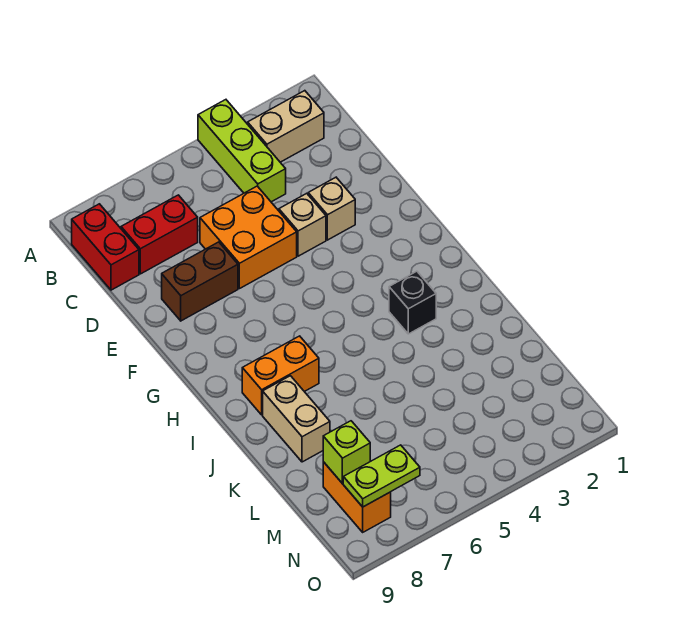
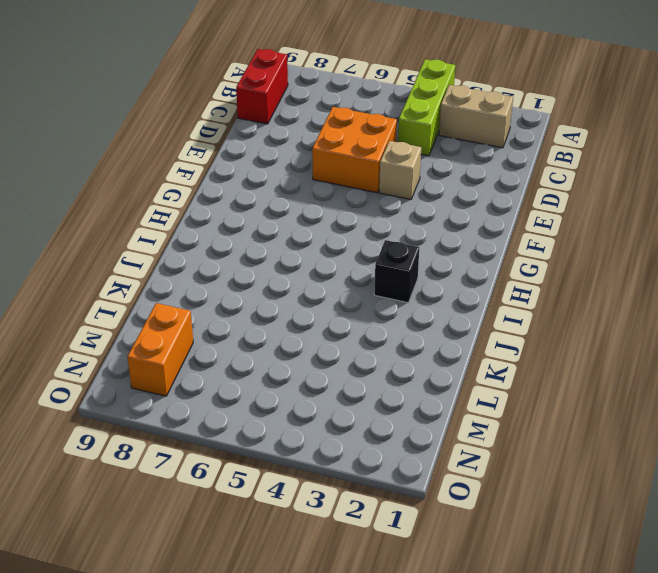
none -> red 1x2 brick [121,195,198,274]
none -> tan 1x1 brick [308,177,355,240]
none -> brown 1x2 brick [162,242,238,321]

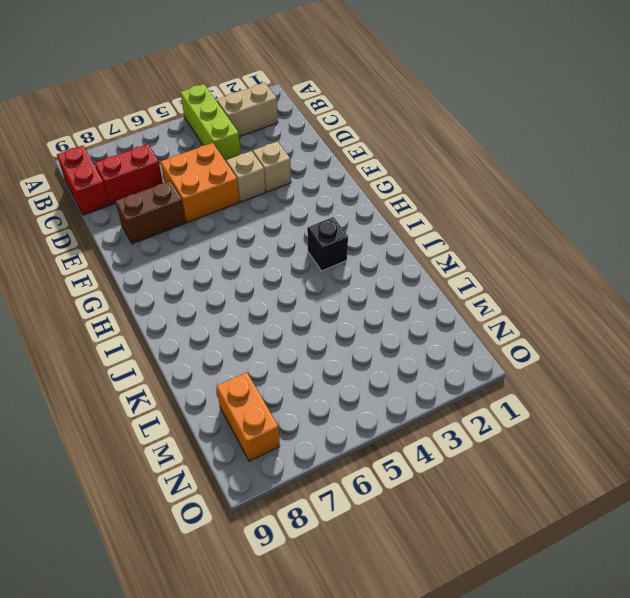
none -> orange 1x2 brick [242,336,319,415]
none -> tan 1x2 brick [263,376,330,462]
none -> lime 1x1 brick [323,421,370,483]

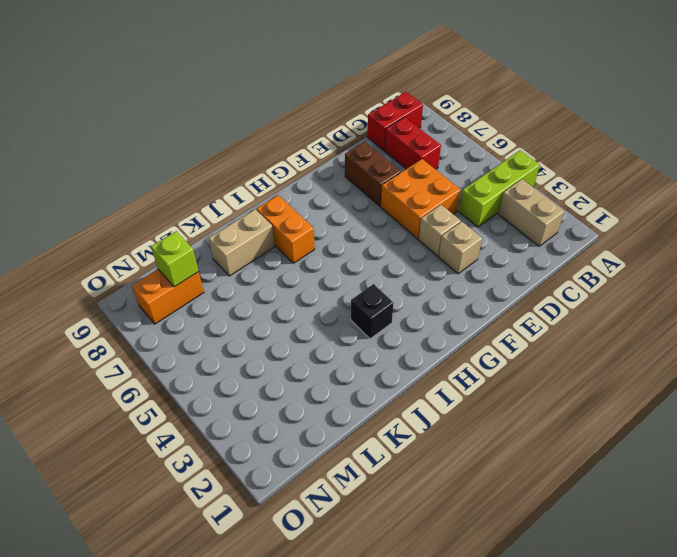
none -> lime 1x2 plate [343,445,420,507]

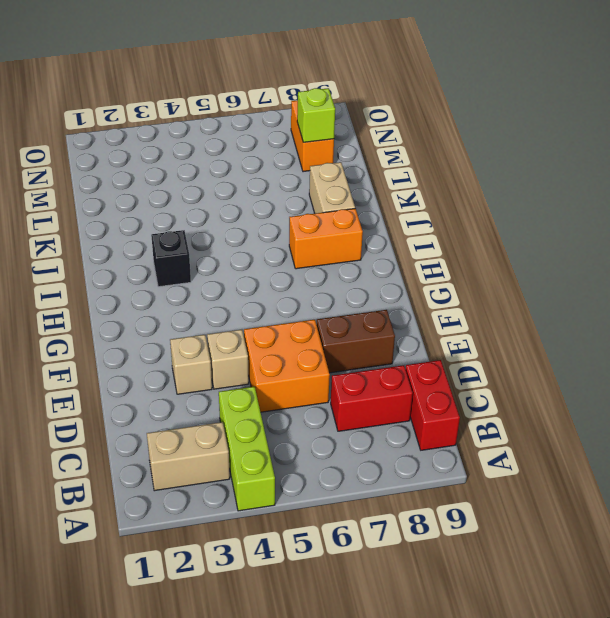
none -> lime 1x2 plate [343,445,420,507]

